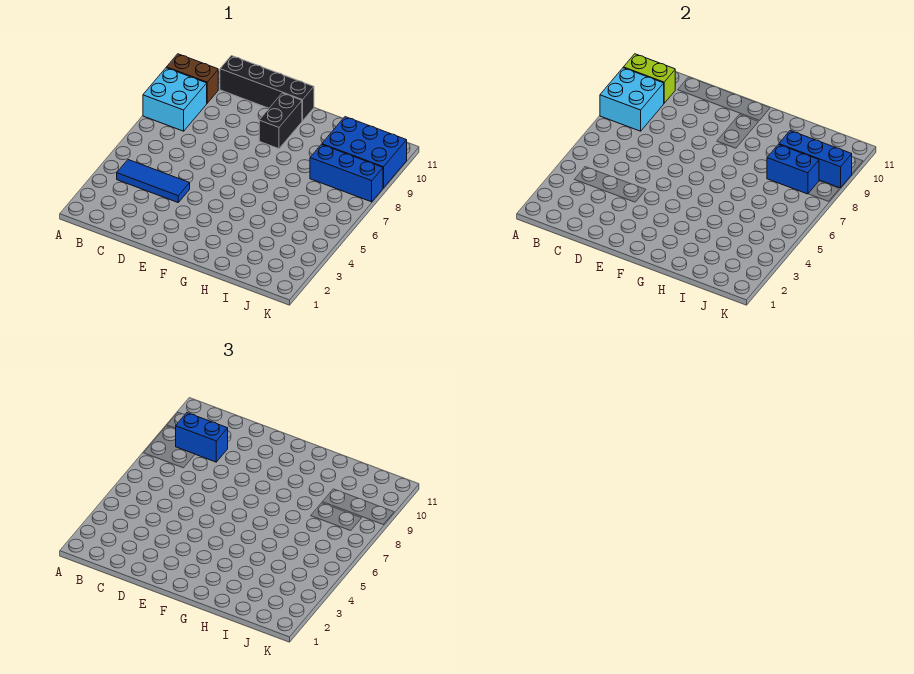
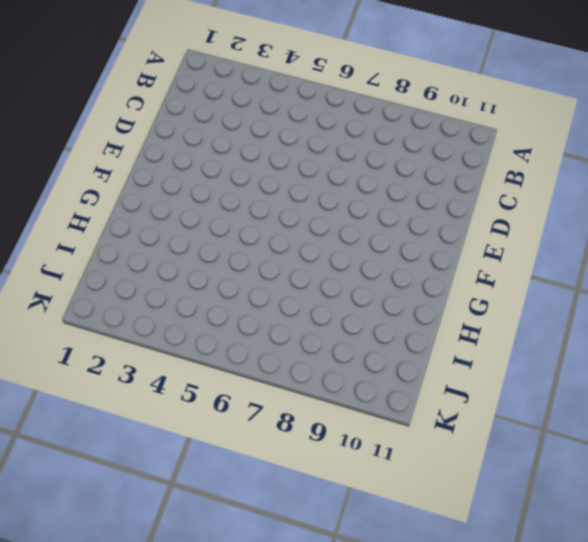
none -> cyan 2x2 brick [143,68,207,131]
none -> brown 1x2 brick [166,54,218,103]
none -> blue 1x3 tile [117,160,190,202]

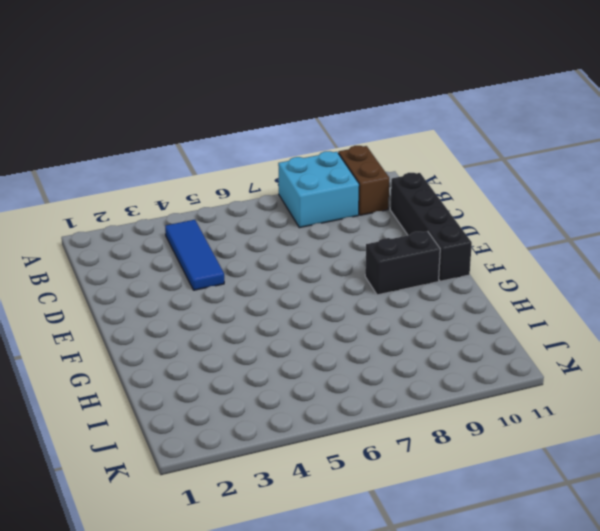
none -> blue 1x3 brick [310,145,383,202]
none -> blue 2x3 brick [322,117,407,188]
none -> cyan 2x2 brick [600,68,664,131]

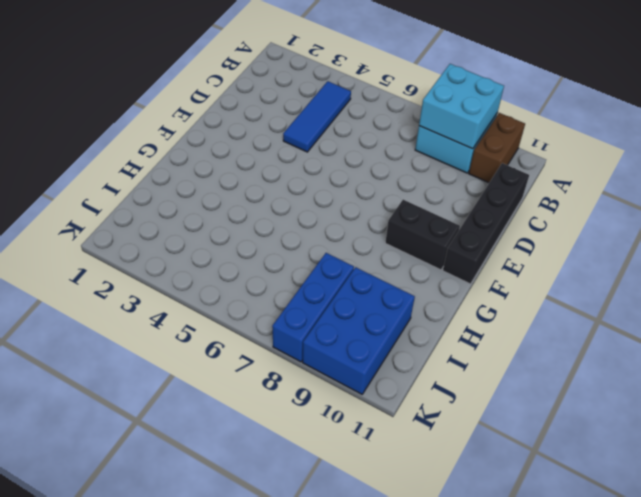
none -> lime 1x2 brick [623,54,675,103]
none -> blue 1x2 brick [767,145,819,194]
none -> blue 1x3 brick [779,131,852,188]

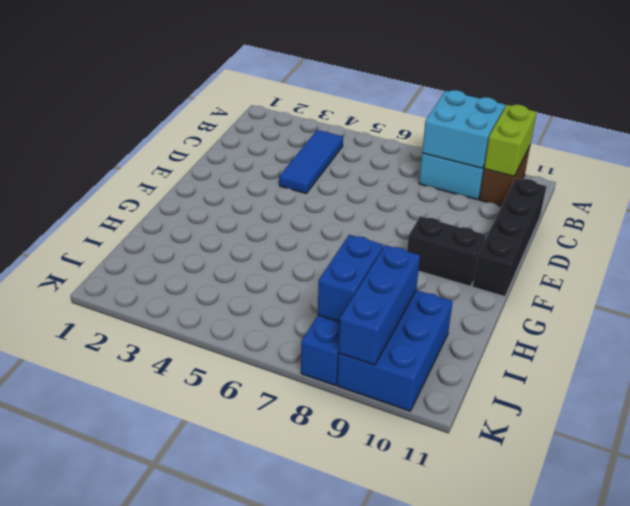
none -> blue 1x2 brick [176,413,228,462]

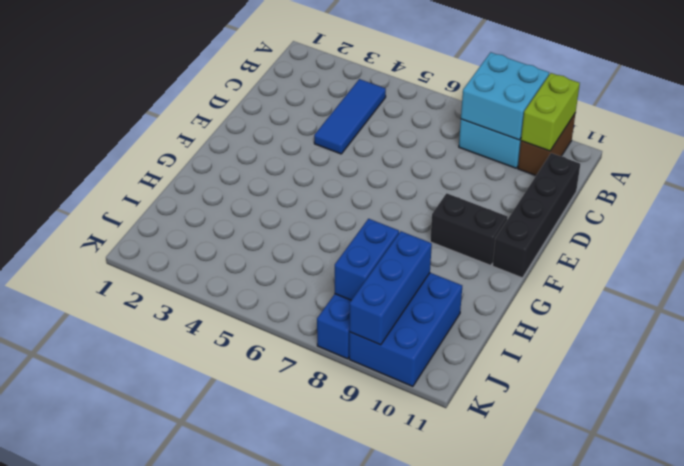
none -> blue 1x2 brick [176,413,228,462]

